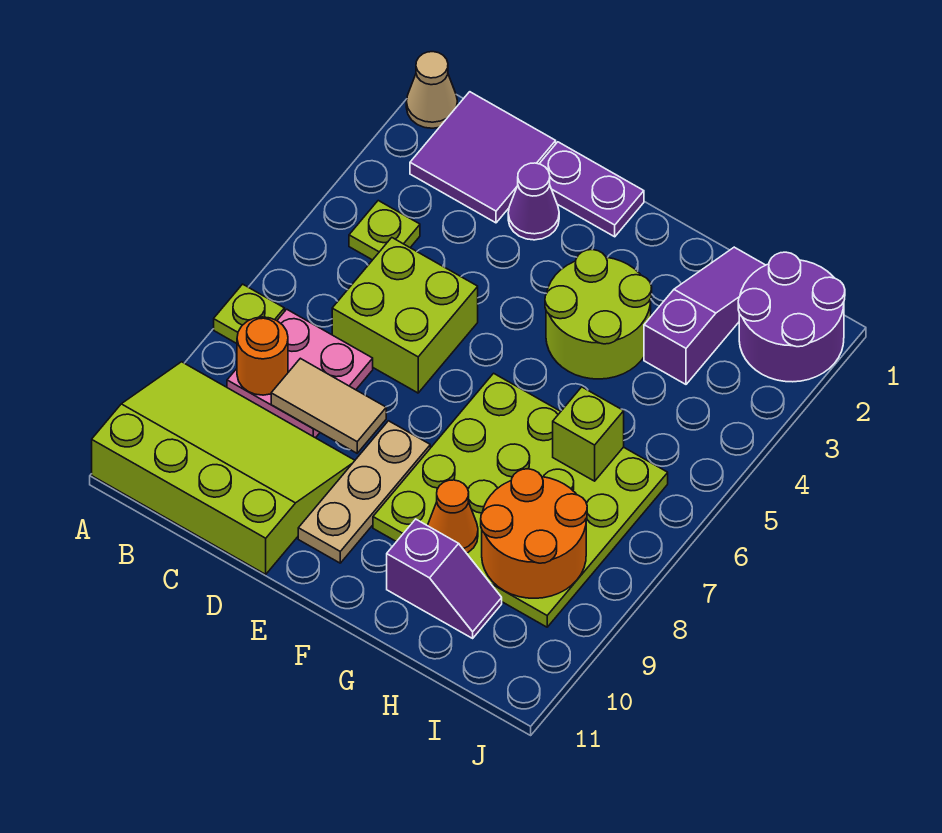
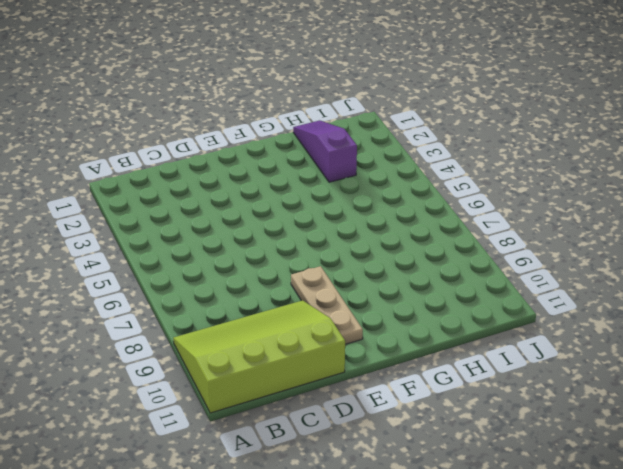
none -> tan 1x1 cone [406,52,457,128]
none -> lime 1x1 plate [214,284,285,343]
none -> purple 2x2 tile [410,92,556,223]

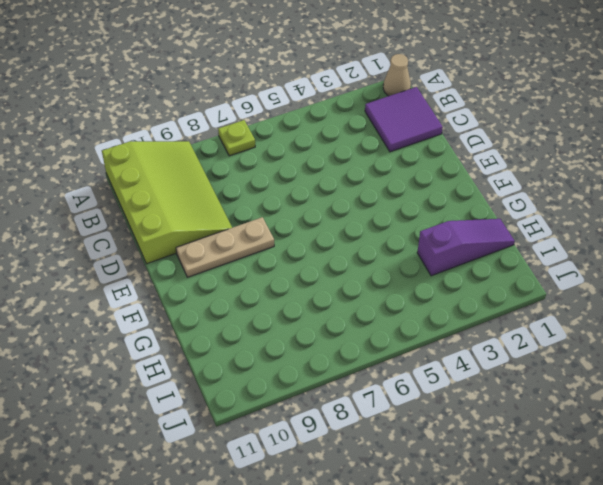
none -> lime 1x1 plate [349,201,420,260]
none -> pink 2x2 plate [227,309,373,438]
none -> lime 2x2 brick [332,238,478,393]

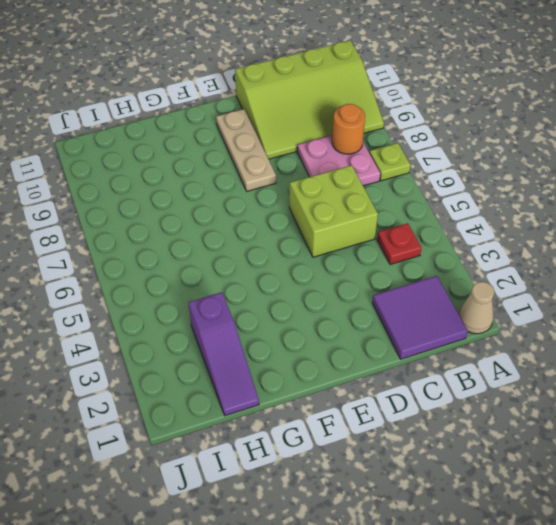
red 1x1 plate [377,223,421,265] -> lime 1x1 plate [349,201,420,260]
none -> purple 1x2 plate [539,142,644,237]
none -> purple 1x1 cone [508,163,559,240]
none -> lime 2x2 round brick [545,250,652,379]

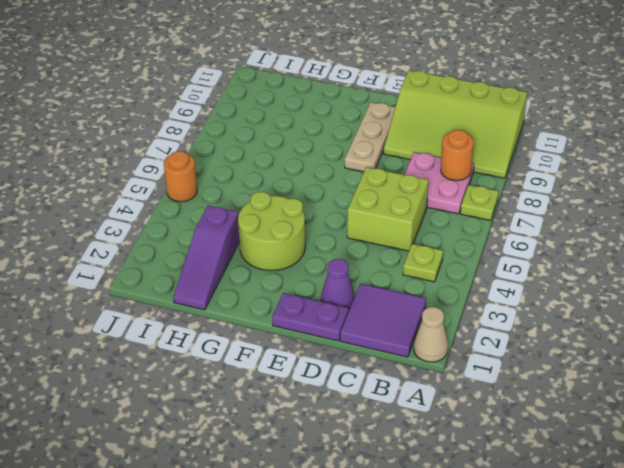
orange 1x1 round brick [164,151,197,202] -> none
none -> lime 4x4 plate [373,373,668,627]
none -> purple 1x2 slope [387,519,502,638]
none -> purple 2x2 round brick [738,252,845,382]

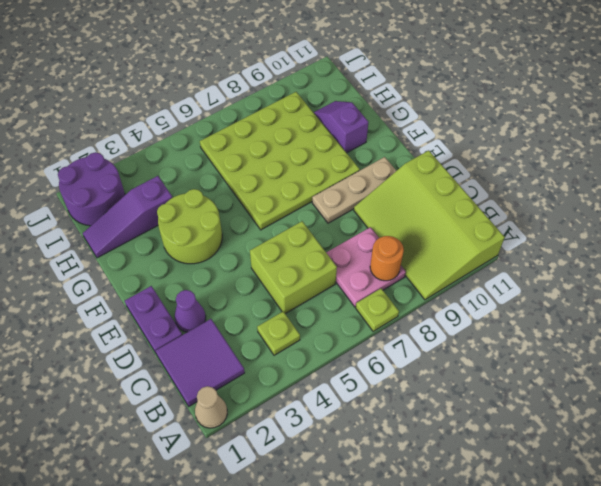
none -> tan 1x2 tile [271,358,386,453]
none -> orange 1x1 cone [428,480,478,553]
none -> lime 1x1 brick [553,387,624,481]

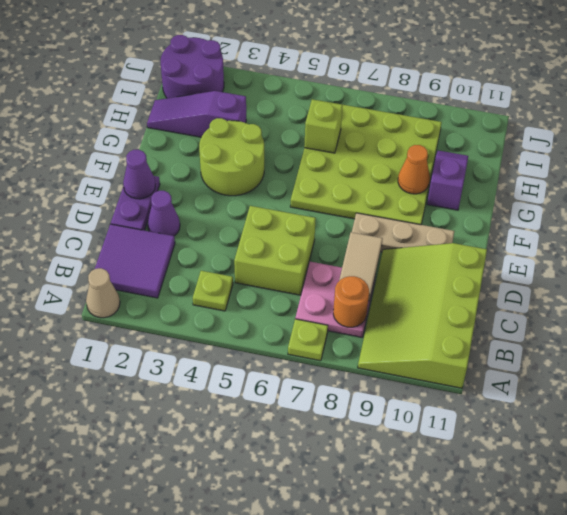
purple 1x1 cone [123,150,155,199] -> none
none -> orange 2x2 round brick [481,469,587,598]

